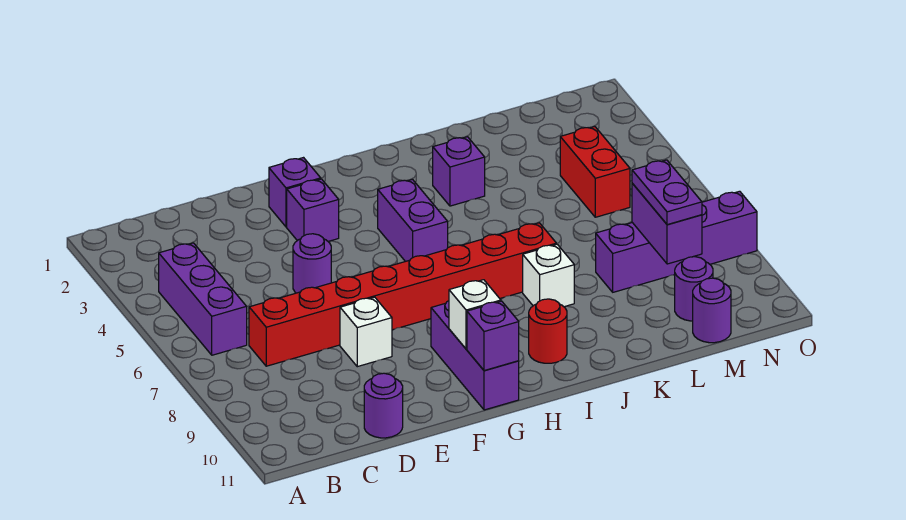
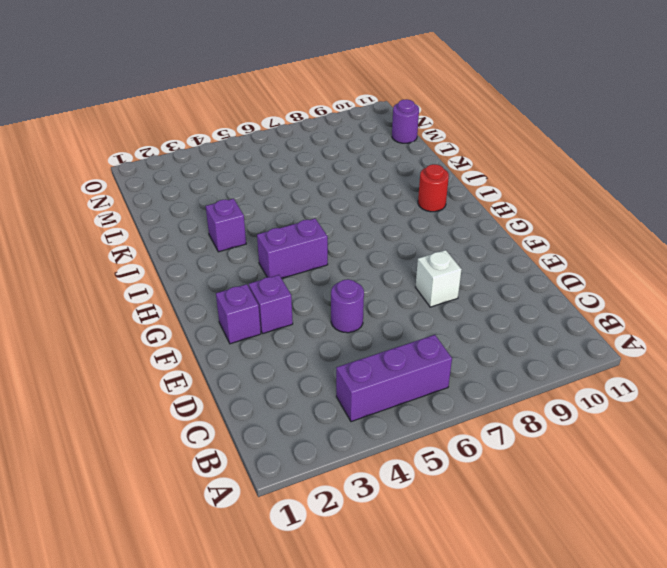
none -> red 1x8 brick [249,223,556,366]
none -> purple 1x1 round brick [364,373,403,438]
none -> purple 1x3 brick [431,301,519,410]

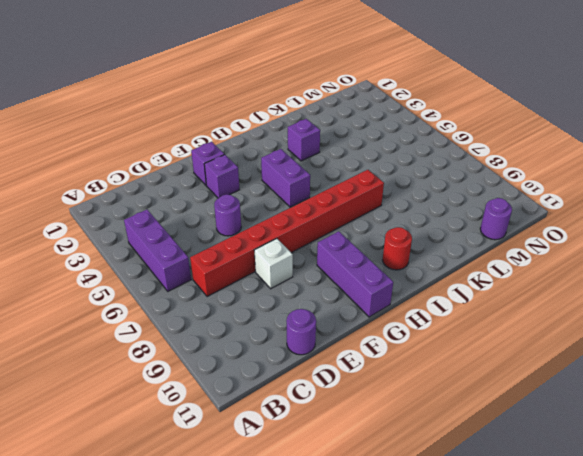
none -> white 1x1 brick [523,244,574,307]
none -> purple 1x4 brick [596,191,757,292]
none -> red 1x2 brick [560,127,630,217]

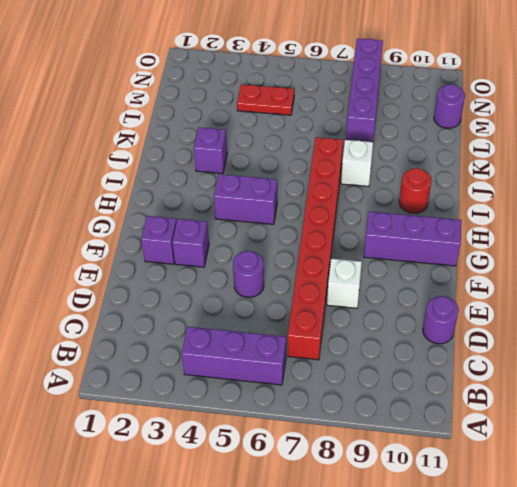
red 1x2 plate [237,85,294,115] -> red 1x2 brick [560,127,630,217]
none -> purple 1x1 round brick [675,257,713,321]
none -> white 1x1 brick [449,280,501,349]
none -> purple 1x1 brick [467,301,519,371]

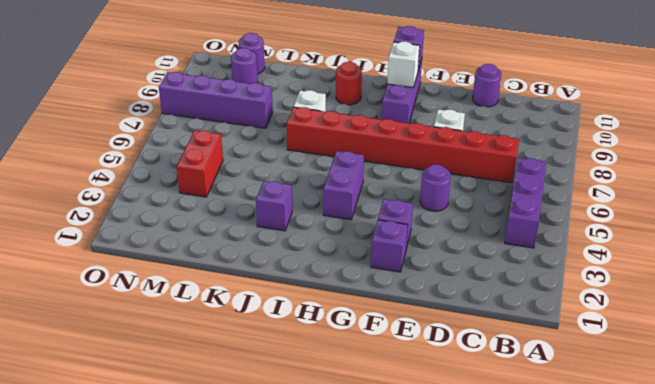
none -> purple 1x2 brick [632,183,702,264]
none -> purple 1x2 plate [632,160,702,225]

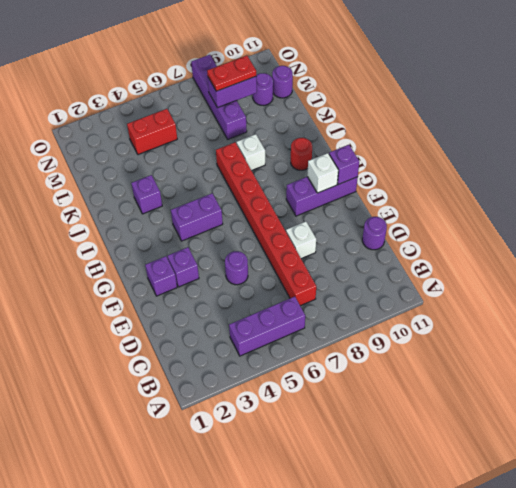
red 1x2 plate [207,56,256,91] -> purple 1x2 plate [632,160,702,225]

